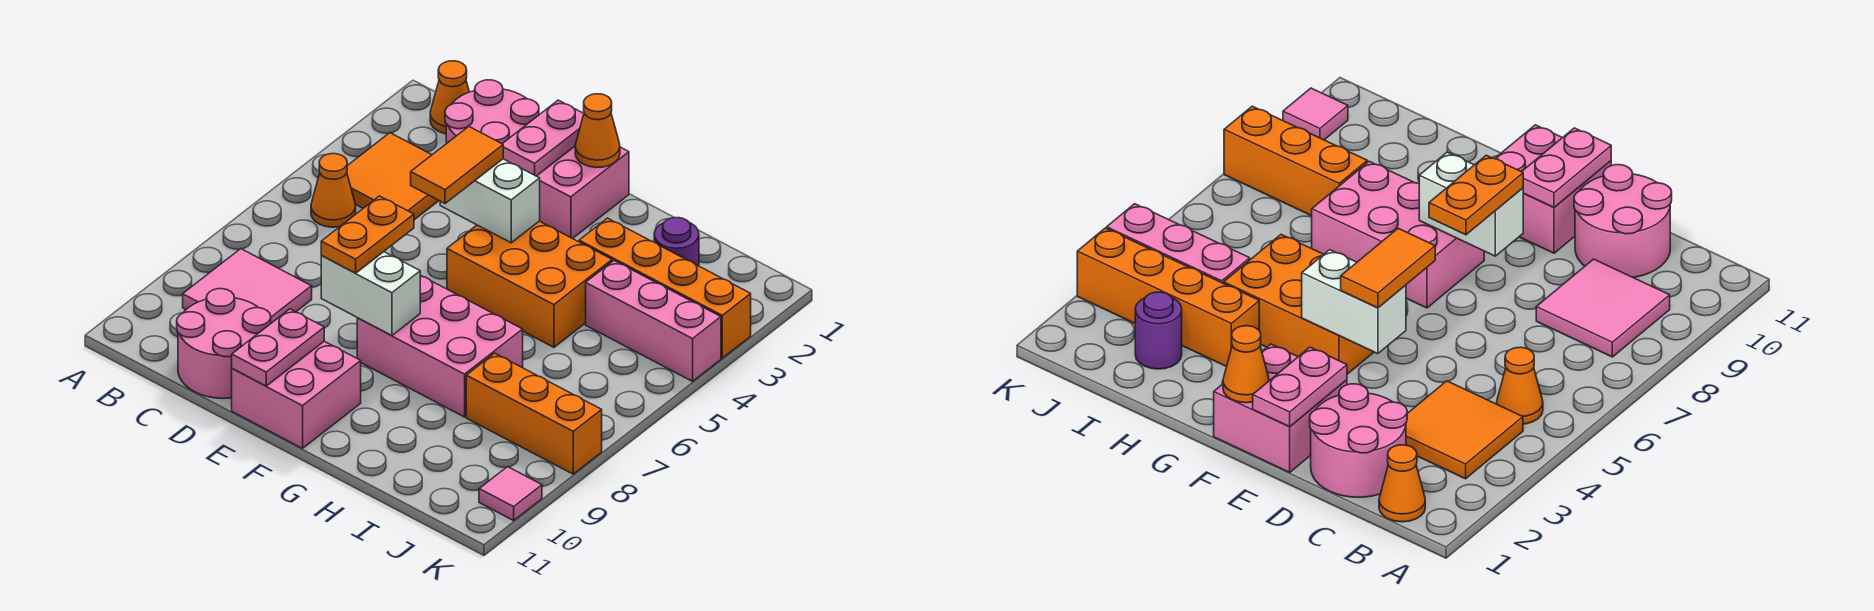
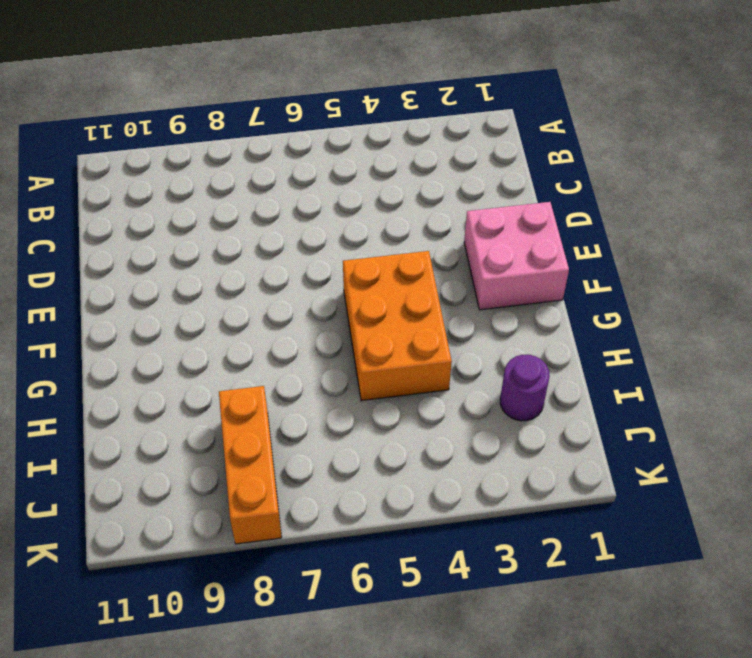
none -> orange 1x1 cone [430,61,469,134]
none -> orange 2x2 tile [347,133,439,220]
none -> orange 1x1 cone [311,154,356,227]

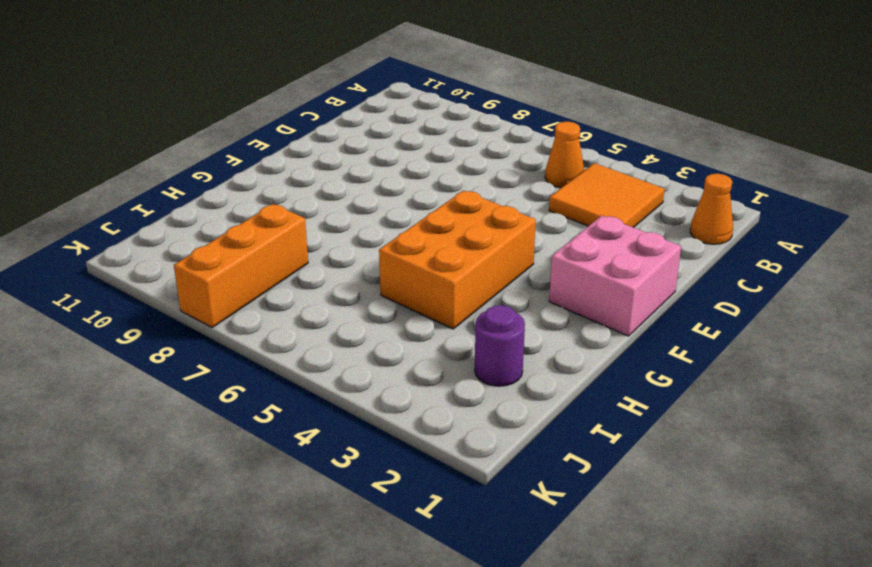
none -> pink 2x2 tile [183,249,312,323]
none -> pink 2x2 round brick [445,80,539,144]
none -> pink 2x2 round brick [177,289,271,399]

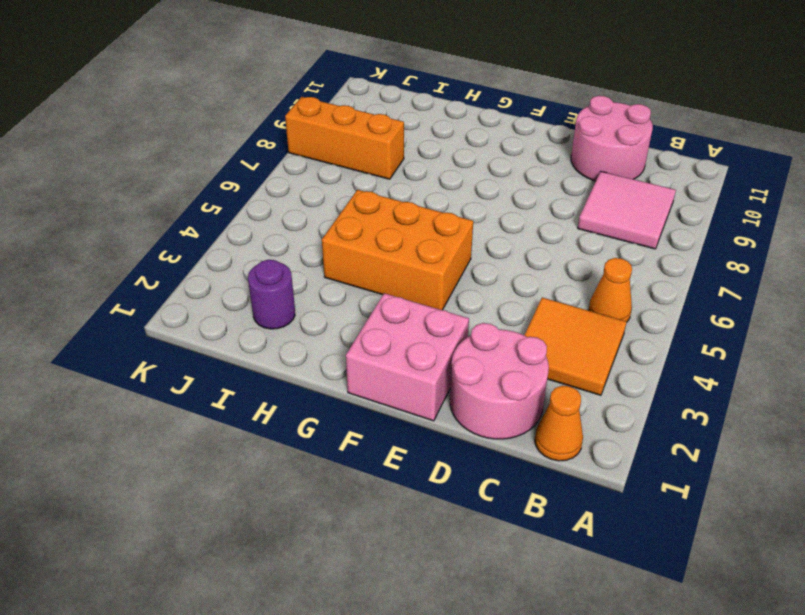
none -> pink 2x2 brick [232,341,361,448]
none -> pink 2x3 brick [357,275,523,417]
none -> orange 1x4 brick [579,218,751,358]

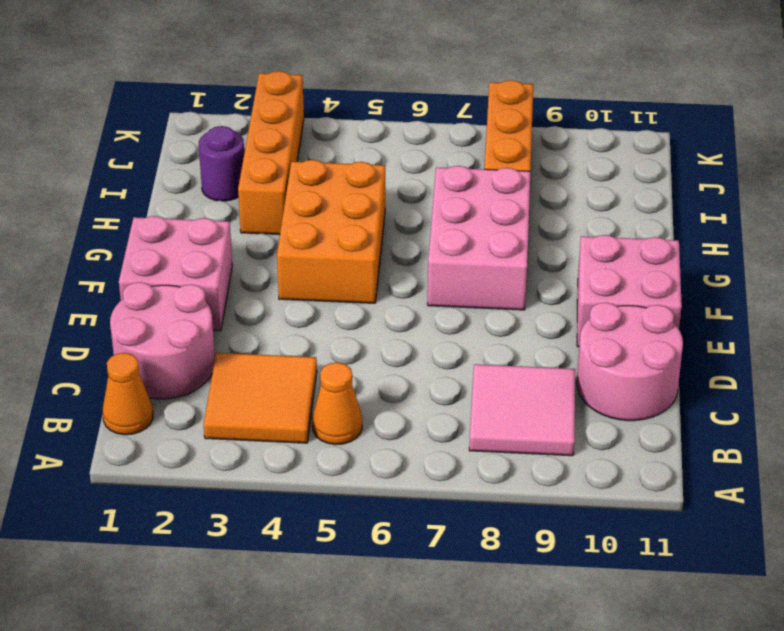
none -> pink 1x3 brick [586,261,721,381]
none -> pink 1x1 tile [479,467,542,521]
none -> pink 1x2 plate [502,100,584,176]

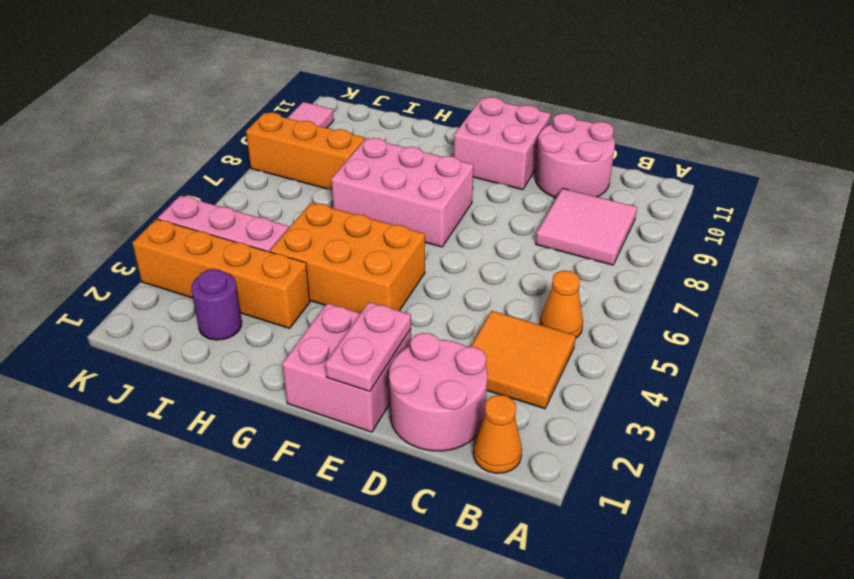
none -> white 1x2 brick [440,159,540,243]
none -> white 1x2 brick [321,252,420,335]
none -> pink 1x2 plate [232,309,324,386]

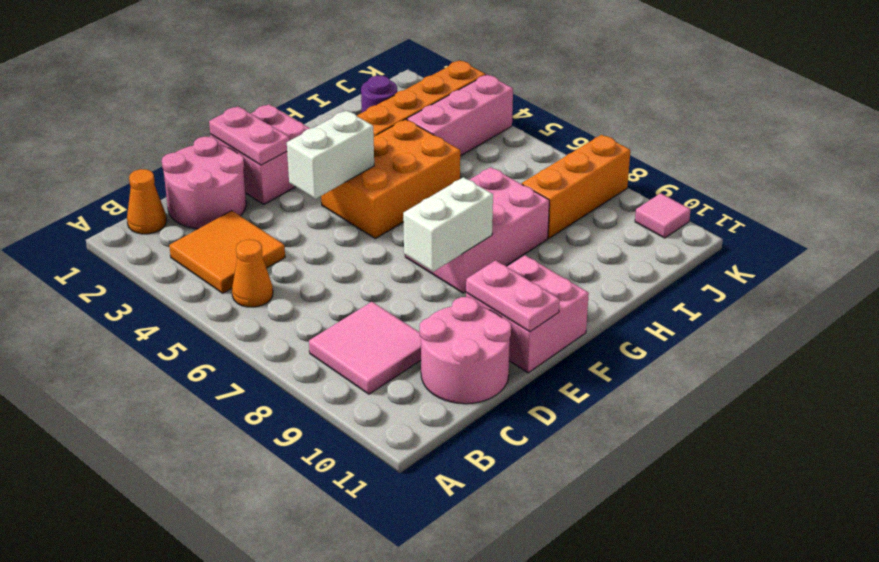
none -> orange 1x1 cone [575,94,620,168]
none -> orange 1x2 tile [411,127,503,204]
none -> orange 1x2 plate [321,196,414,273]

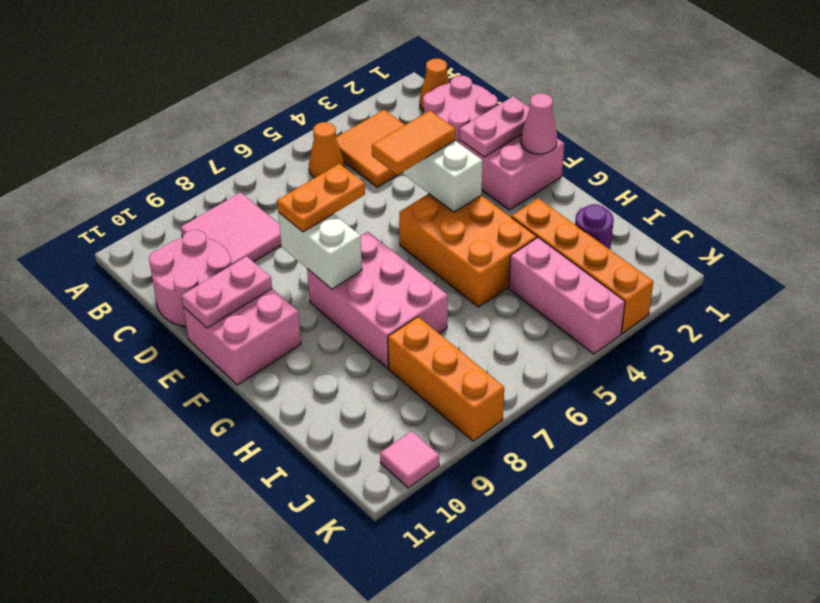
pink 1x1 cone [521,93,557,154] -> orange 1x1 cone [575,94,620,168]

